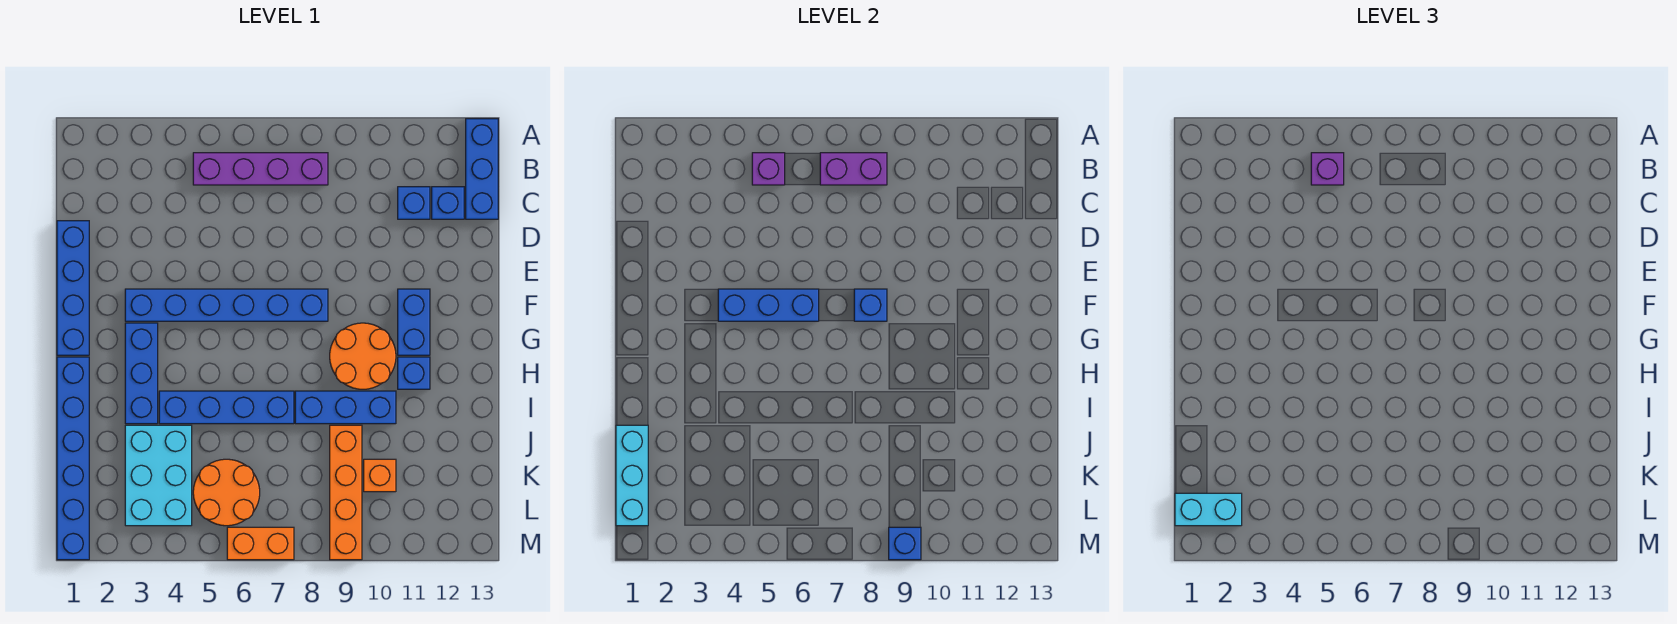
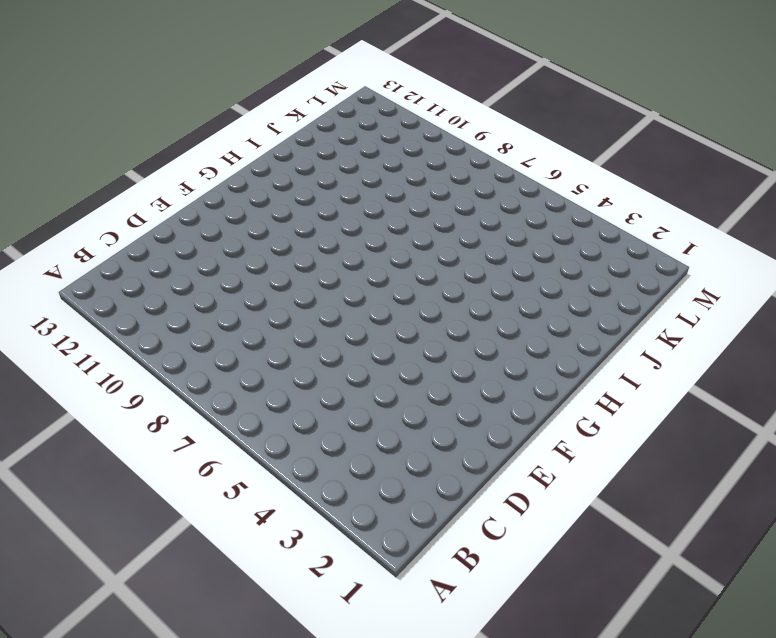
none -> blue 1x3 brick [466,119,498,219]
none -> purple 1x4 brick [193,153,328,185]
none -> blue 1x1 brick [398,187,430,219]

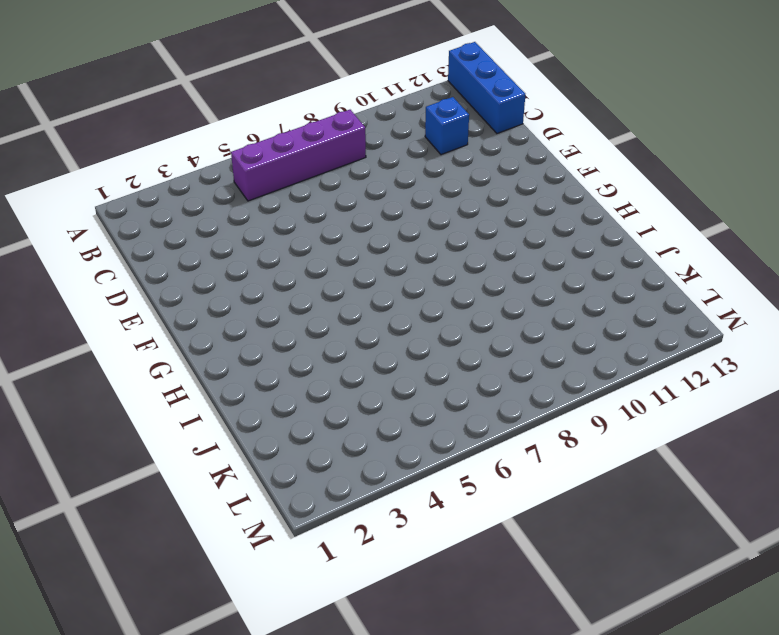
none -> blue 1x1 brick [432,187,464,219]
none -> blue 1x4 brick [57,221,89,355]
none -> blue 1x6 brick [125,289,328,321]

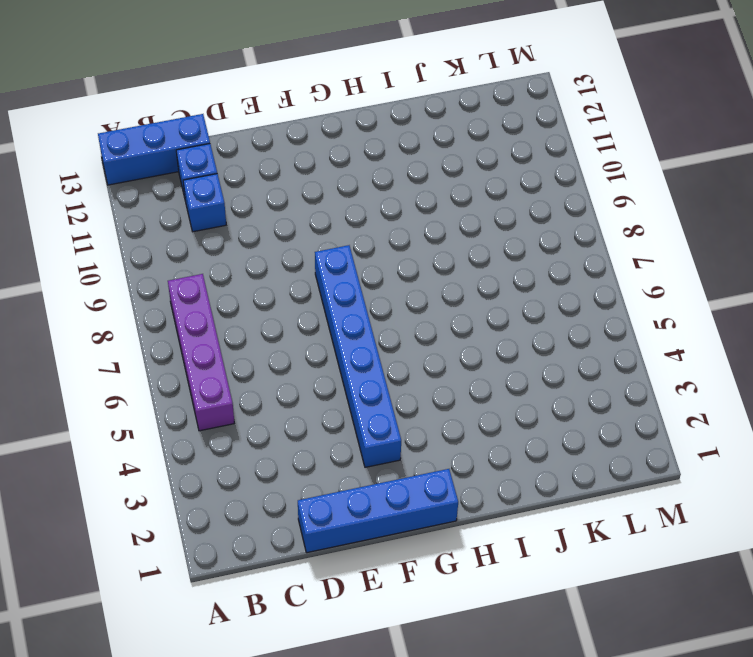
none -> blue 1x2 brick [398,289,430,355]
none -> blue 1x3 brick [125,323,158,424]
none -> orange 2x2 round brick [330,323,396,389]

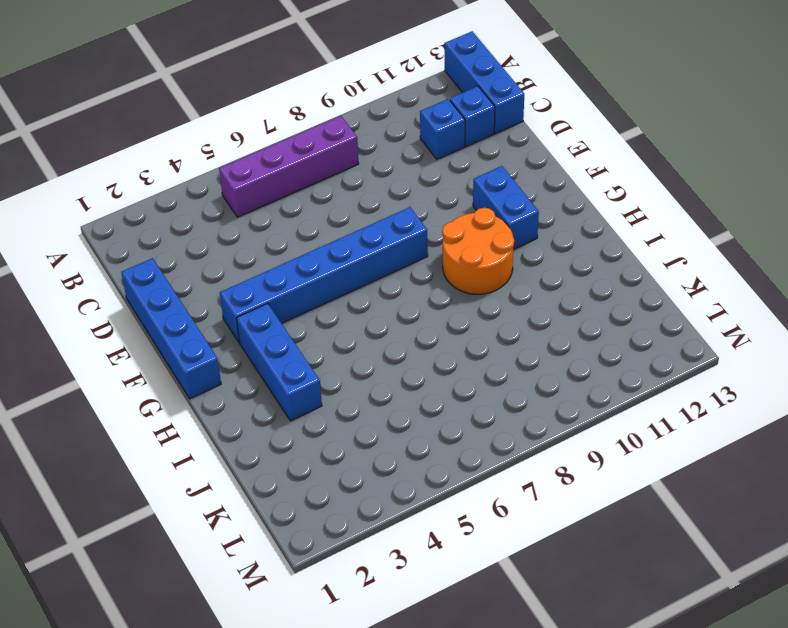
none -> blue 1x6 brick [57,357,89,560]
none -> blue 1x1 brick [398,357,430,389]
none -> blue 1x4 brick [159,391,294,424]

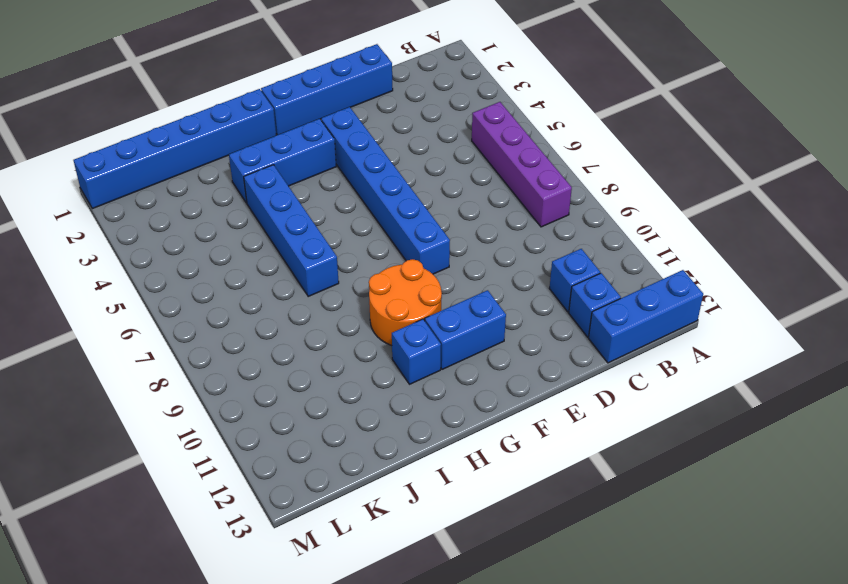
none -> blue 1x3 brick [295,391,396,424]
none -> cyan 2x3 brick [125,425,192,526]
none -> orange 1x4 brick [330,425,362,560]

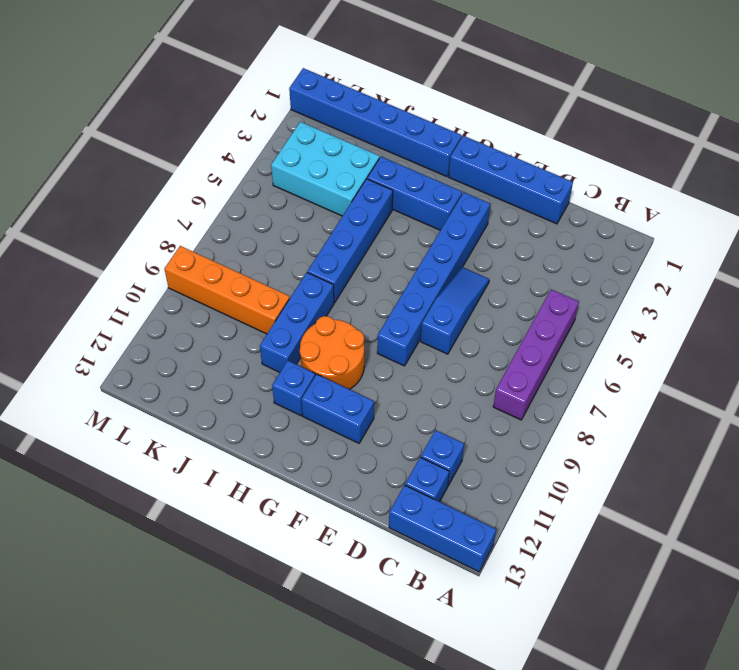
blue 1x3 slope [421,267,489,354] -> none
none -> orange 2x2 round brick [193,459,260,526]
none -> orange 1x1 brick [364,459,396,492]
none -> orange 1x2 brick [227,527,294,560]

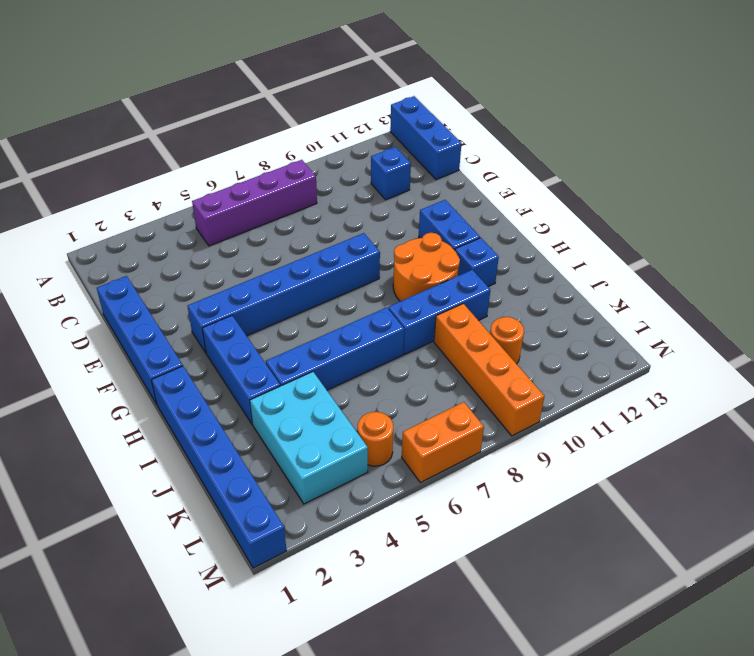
orange 1x1 round brick [490,317,524,364] -> orange 1x1 brick [364,459,396,492]
orange 1x1 round brick [358,412,393,466] -> orange 2x2 round brick [193,459,260,526]
none -> blue 1x1 brick [432,187,464,219]
none -> purple 1x1 brick [752,153,785,185]
none -> purple 1x2 brick [820,153,887,185]

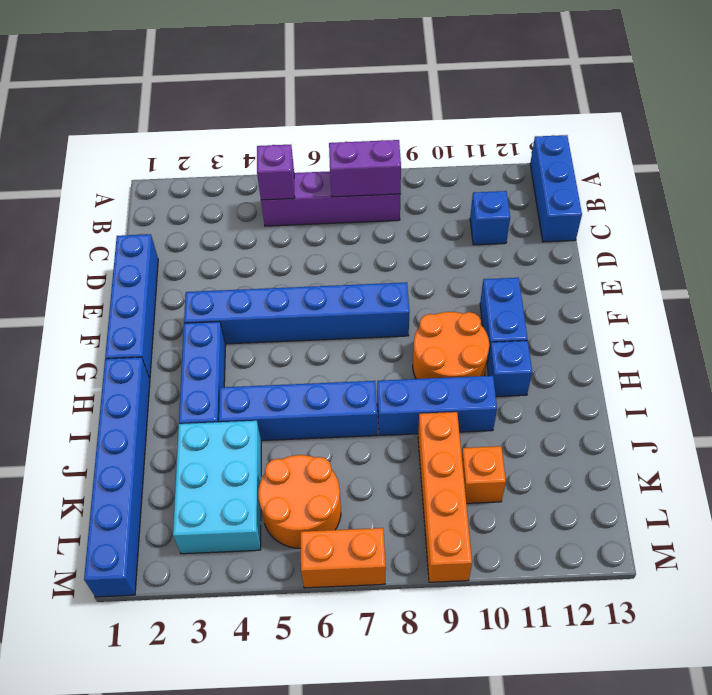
none -> blue 1x1 brick [432,187,464,219]
none -> blue 1x3 brick [718,289,819,321]
none -> blue 1x1 brick [854,289,887,321]

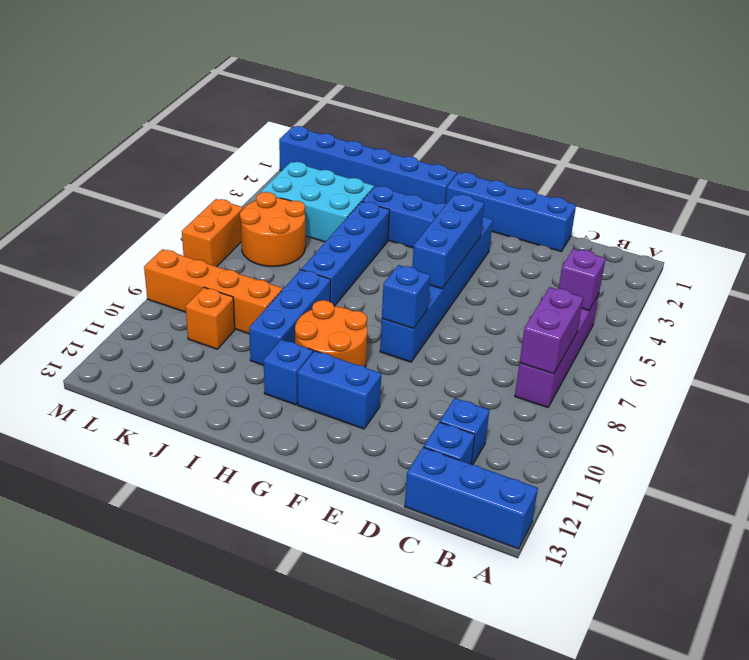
none -> cyan 1x3 brick [616,425,648,526]
none -> blue 1x1 brick [889,527,921,560]
none -> purple 1x1 brick [1311,153,1344,185]

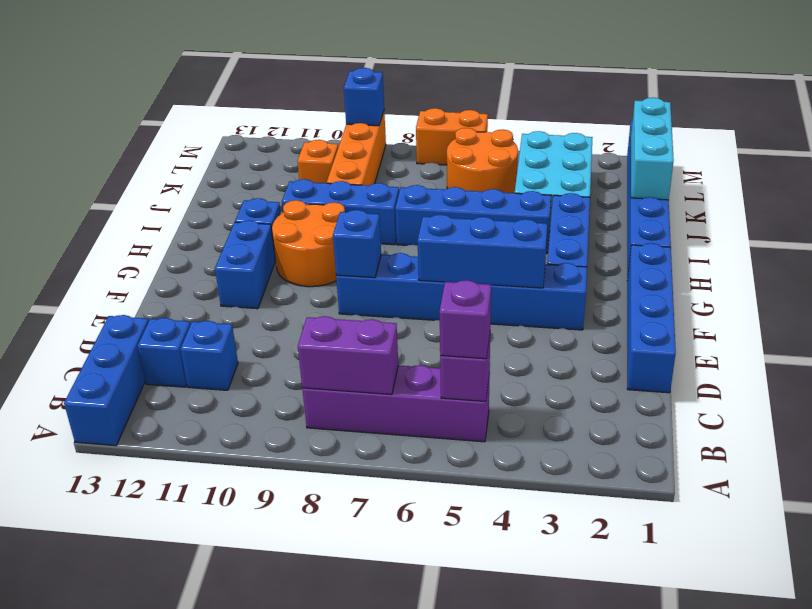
none -> cyan 1x2 brick [1175,493,1242,526]

